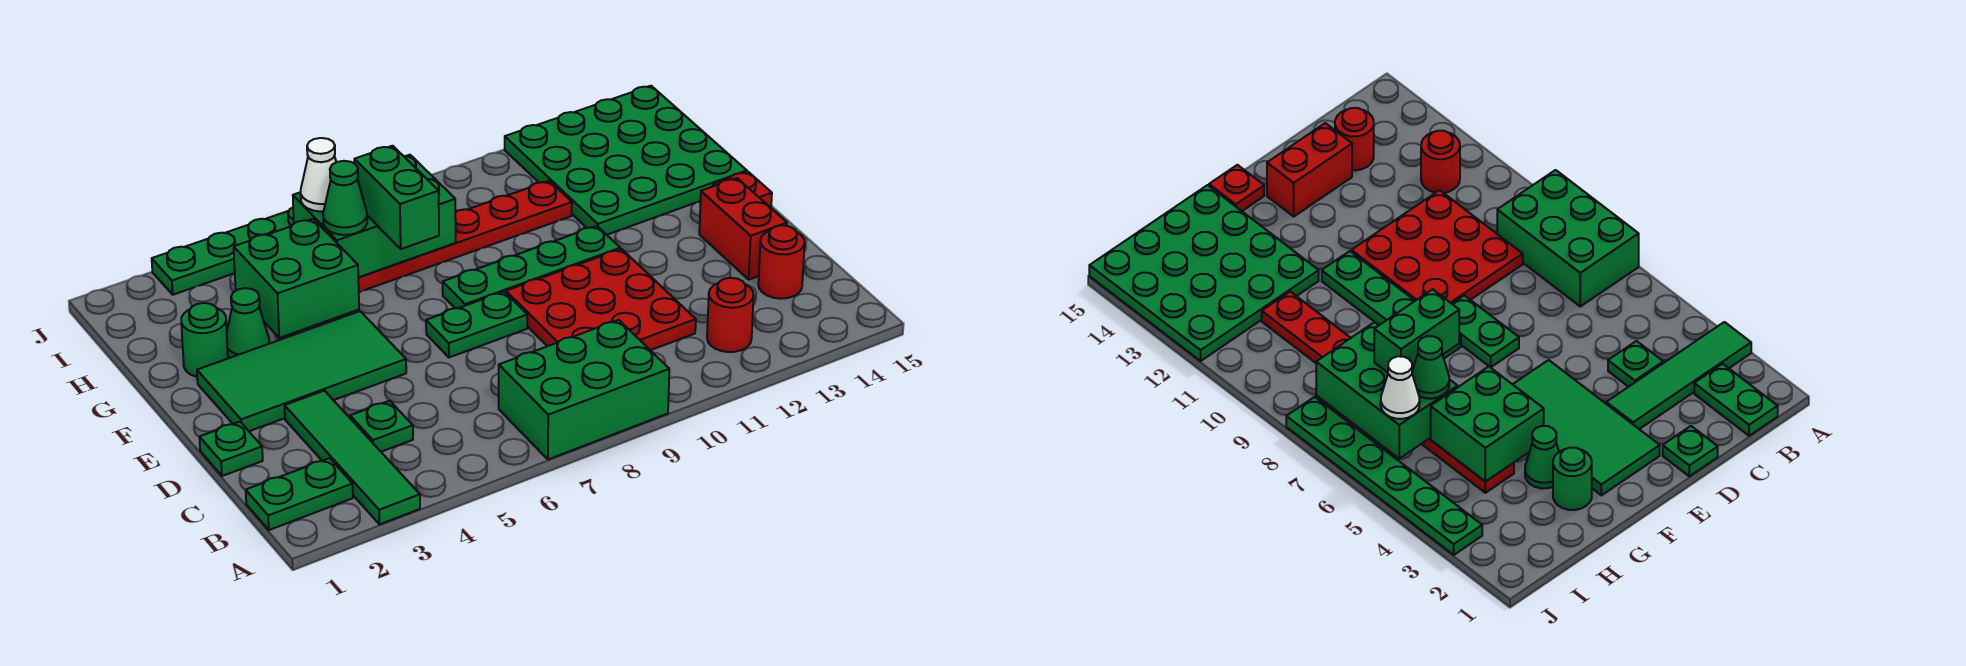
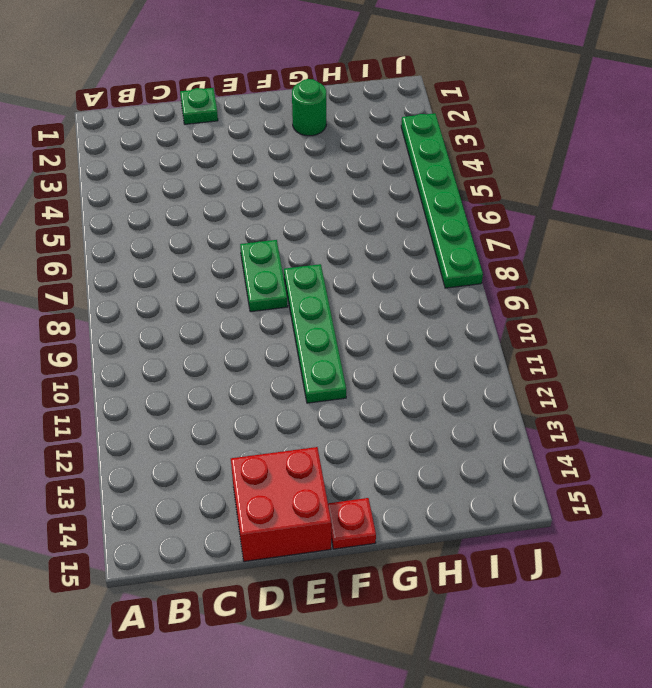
red 2x2 brick [231,447,331,561] -> red 1x2 brick [699,178,787,280]
none -> green 1x4 tile [285,391,420,524]
none -> green 2x3 brick [499,320,669,460]
none -> green 1x2 plate [246,458,353,530]

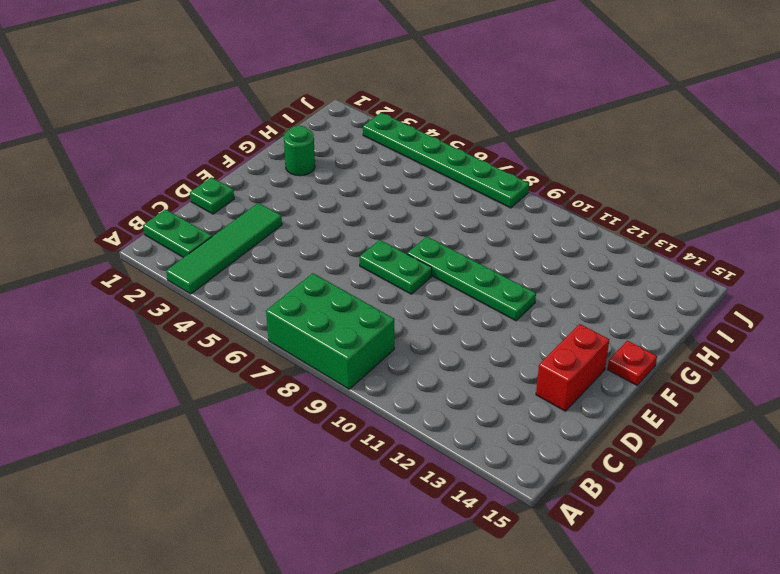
none -> red 1x1 round brick [707,278,754,352]
none -> green 1x1 plate [350,401,413,452]
none -> red 3x3 plate [506,249,696,350]

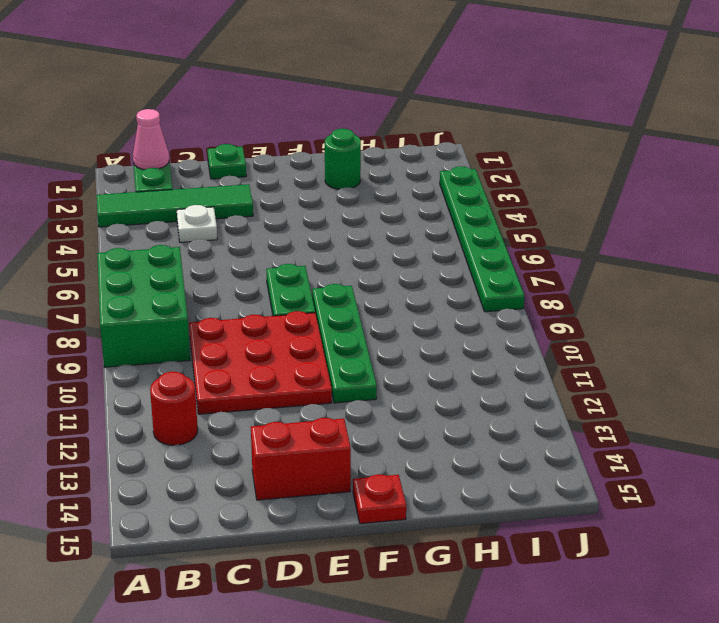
pink 1x1 cone [133,109,169,170] -> none
white 1x1 plate [177,205,217,242] -> green 1x1 plate [350,401,413,452]
none -> red 1x1 round brick [758,225,805,299]
none -> green 2x4 tile [197,311,406,431]
none -> green 1x1 cone [227,288,269,358]

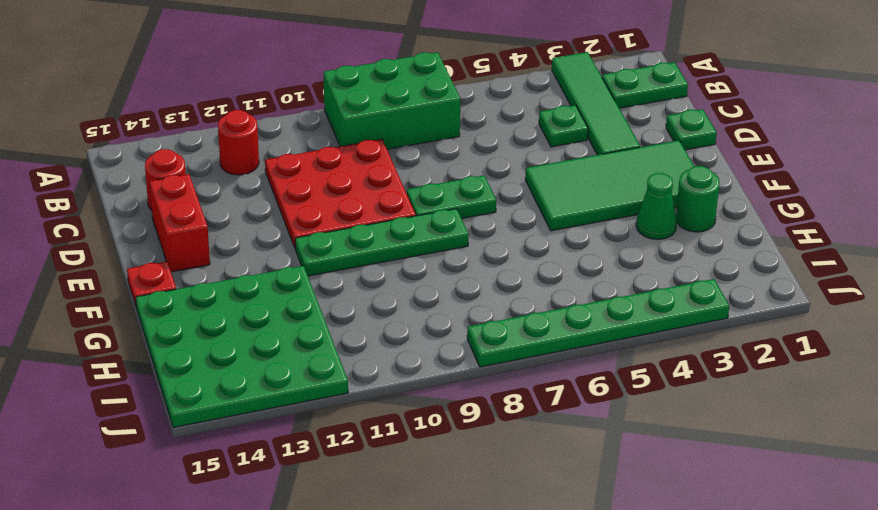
none -> red 1x8 plate [264,181,572,326]
none -> green 2x2 brick [234,219,359,338]
none -> green 2x3 brick [293,155,456,277]

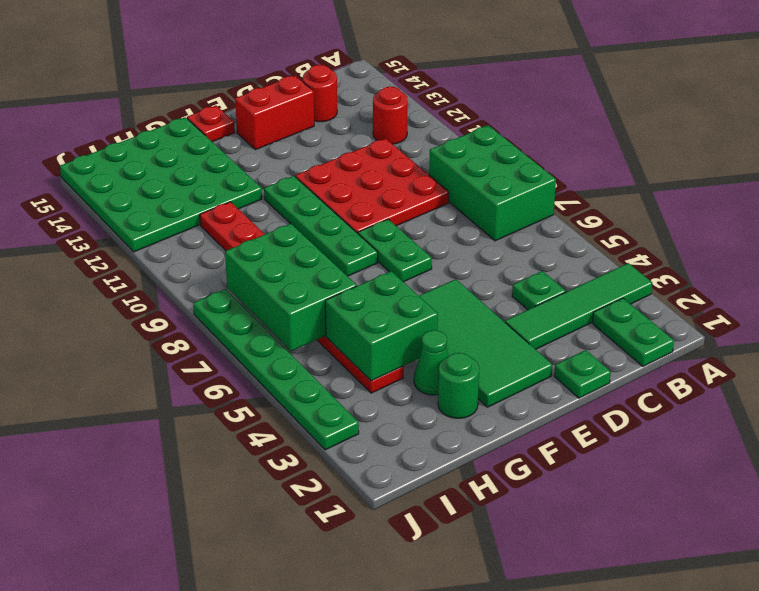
none -> green 1x2 brick [354,146,439,249]
none -> green 1x1 cone [323,161,367,235]
none -> white 1x1 cone [301,138,336,212]

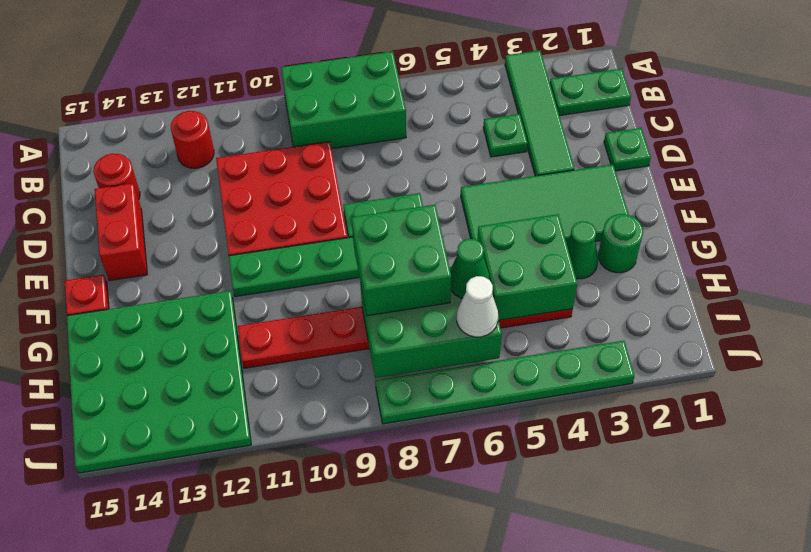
green 2x2 brick [351,205,451,316] -> green 1x2 brick [354,146,439,249]

